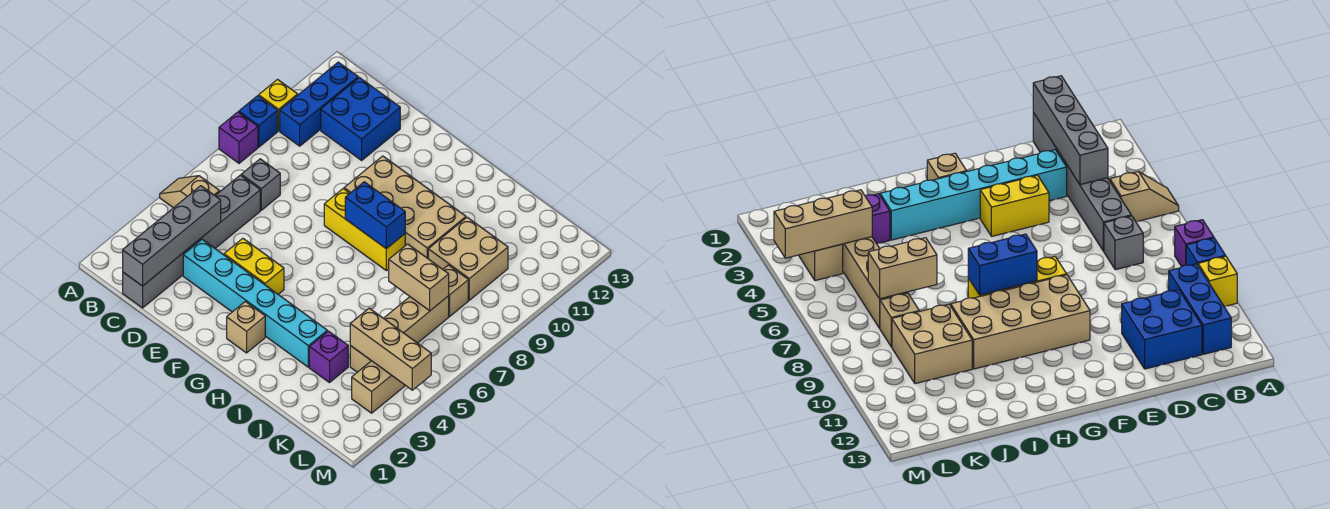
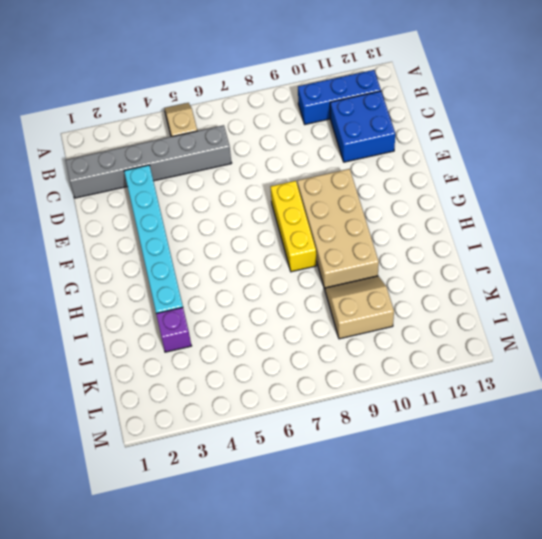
tan 2x2 slope [325,276,394,339] -> tan 2x2 brick [428,217,508,300]
none -> purple 1x1 brick [219,112,258,163]
none -> blue 1x1 brick [239,96,278,147]
none -> yellow 1x1 brick [259,79,298,131]

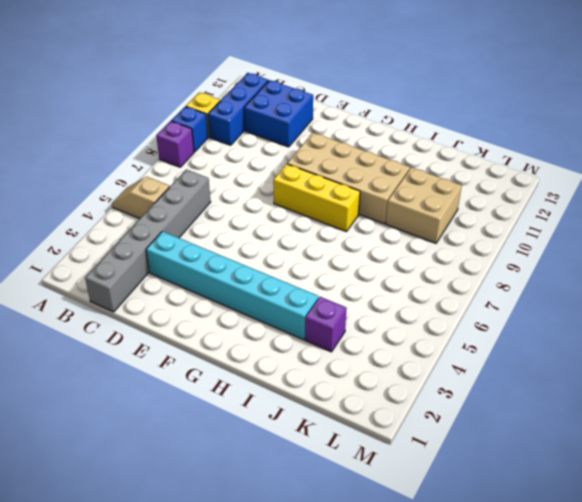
none -> grey 1x1 brick [241,159,280,210]
none -> yellow 1x2 brick [224,238,284,294]
none -> tan 1x1 brick [227,301,265,353]

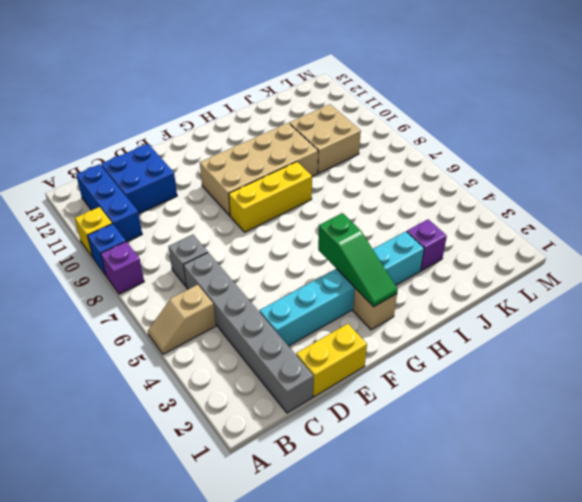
yellow 1x2 brick [296,324,367,397] -> yellow 1x2 brick moved to [224,238,284,294]
green 1x3 slope [318,213,398,307] -> none
none -> tan 1x4 brick [350,296,449,372]
none -> tan 1x1 brick [443,265,468,316]
none -> tan 1x2 brick [352,361,406,413]

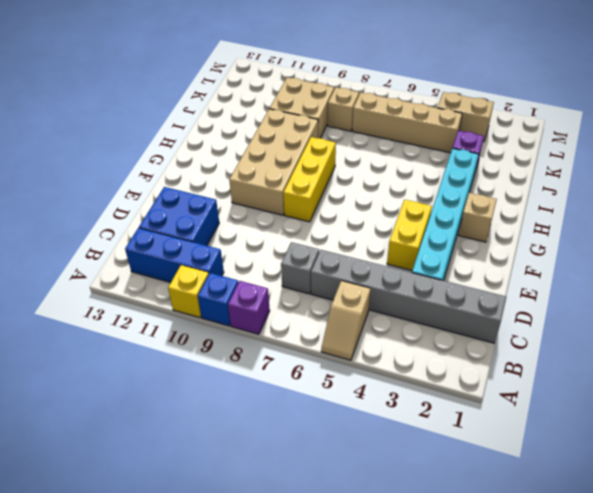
none -> grey 1x4 brick [123,186,221,286]
none -> blue 1x2 brick [345,182,405,249]
none -> tan 1x2 brick [389,244,449,311]

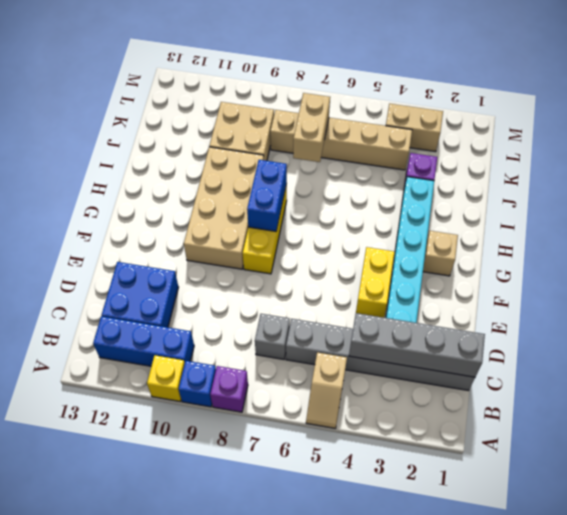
none -> tan 1x3 brick [350,308,431,390]

